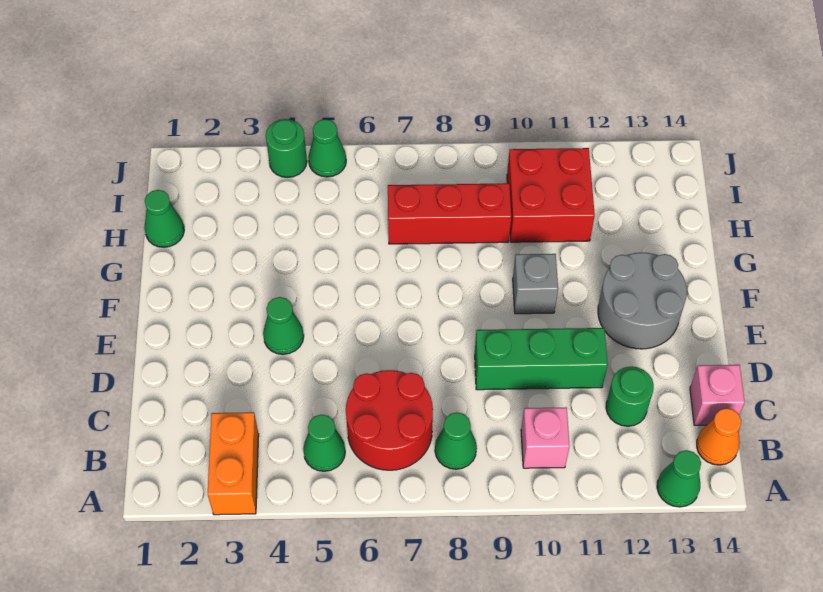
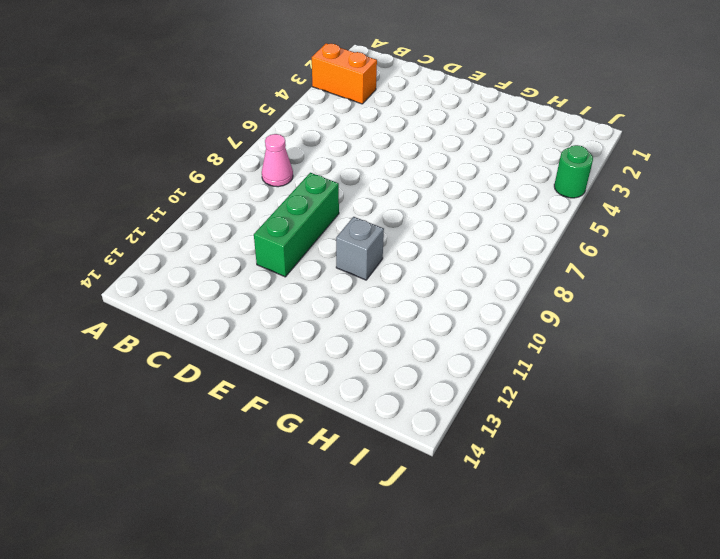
pink 1x1 cone [262,134,293,187] -> green 1x1 cone [435,412,477,469]
none -> green 1x1 cone [657,450,701,507]
none -> green 1x1 cone [303,415,345,471]
none -> red 2x2 round brick [346,370,433,470]

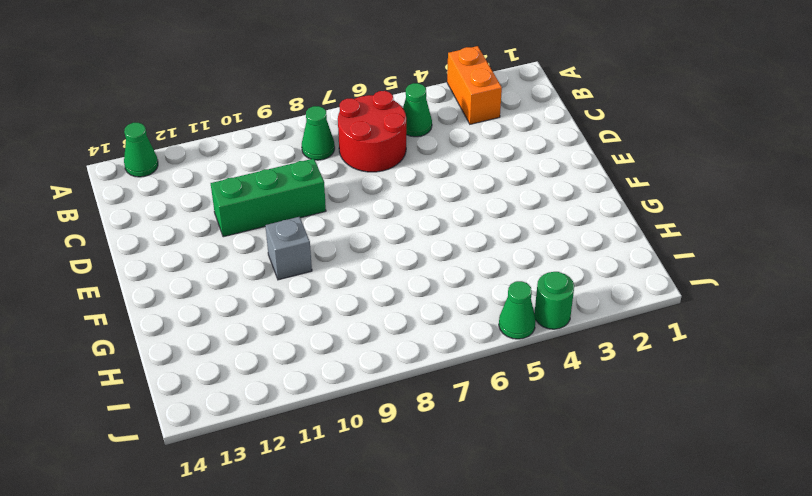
none -> pink 1x1 brick [521,407,570,468]
none -> orange 1x1 cone [697,408,741,465]
none -> green 1x1 round brick [606,367,654,426]

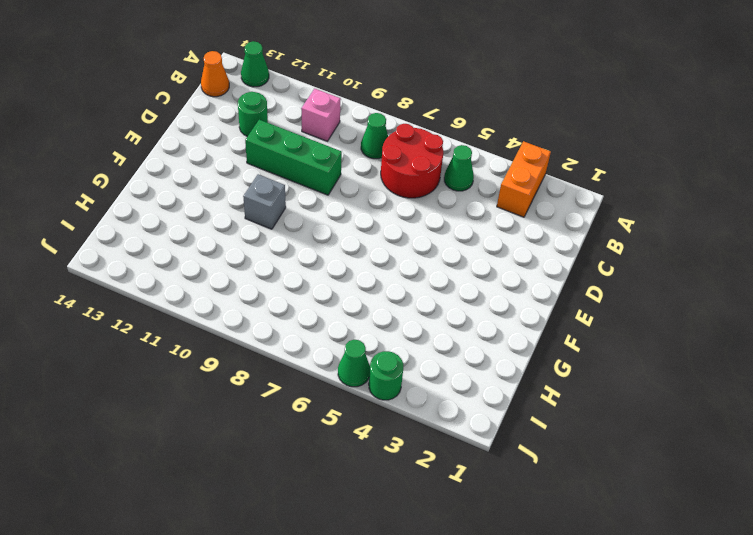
none -> pink 1x1 brick [690,365,745,425]
none -> green 1x1 cone [263,297,304,354]
none -> grey 2x2 round brick [598,253,687,349]

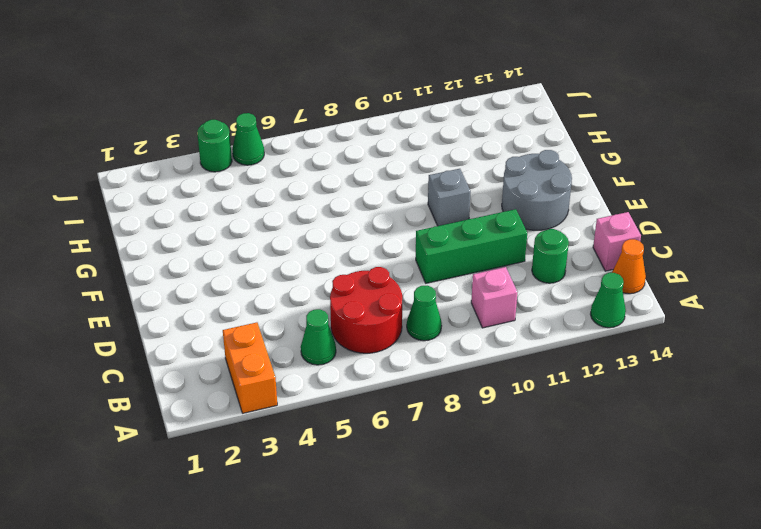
none -> green 1x1 cone [263,297,304,354]
none -> green 1x1 cone [145,190,184,247]
none -> red 1x3 brick [388,183,511,244]

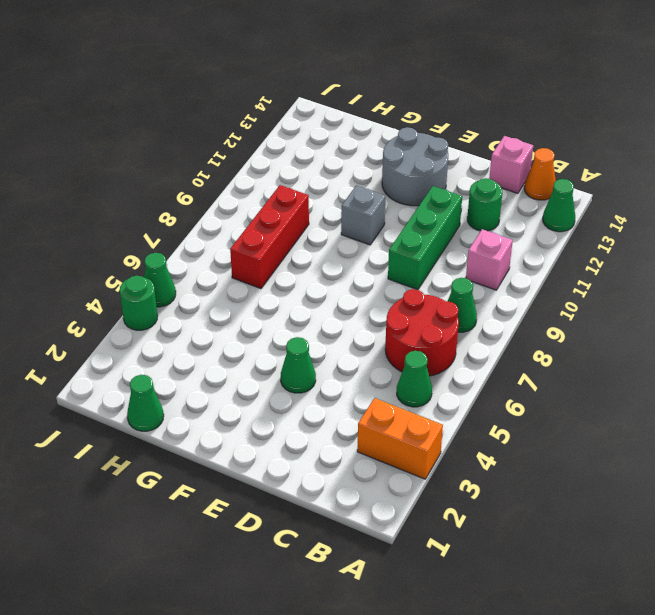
none -> red 2x2 brick [507,148,595,242]

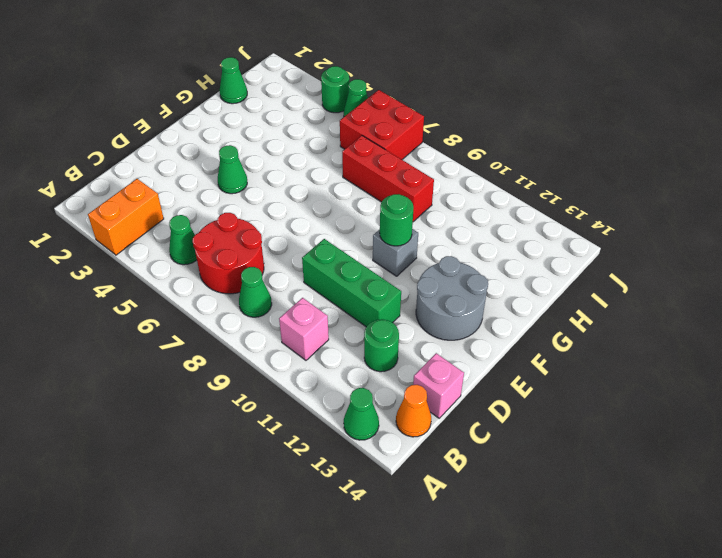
green 1x1 round brick [380,194,413,246] -> none
red 2x2 brick [340,90,424,159] -> red 2x2 brick moved to [507,148,595,242]

